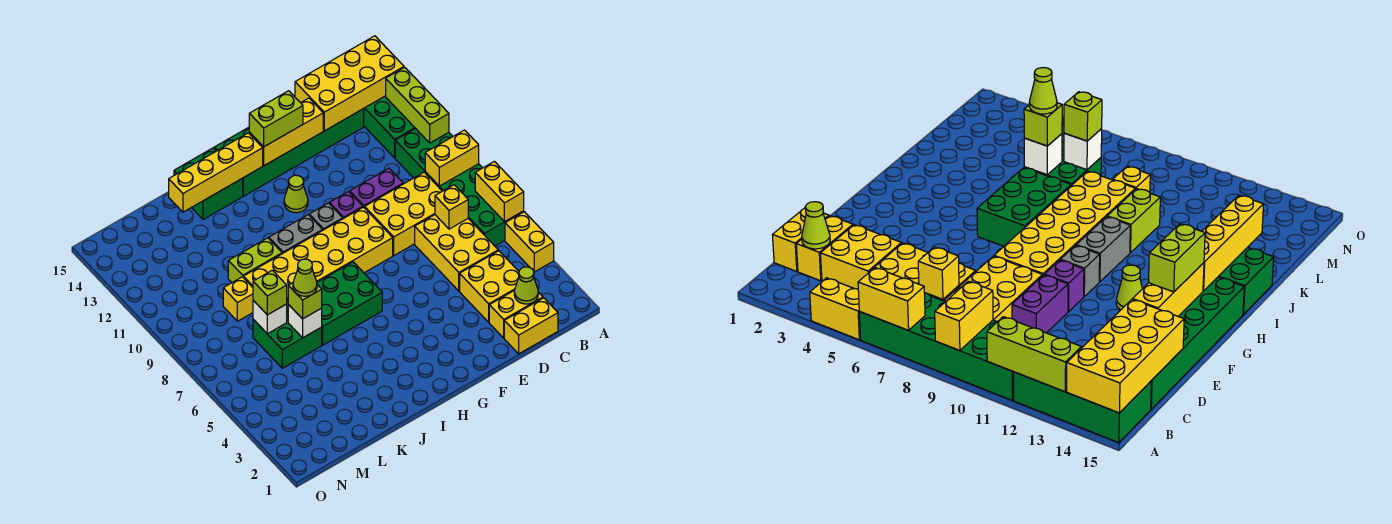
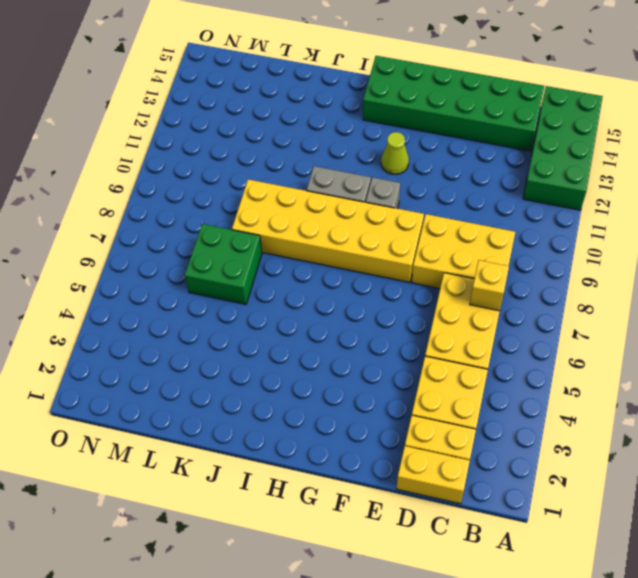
none -> yellow 1x2 brick [505,212,554,272]
none -> green 2x6 brick [395,129,524,246]
none -> purple 1x2 brick [350,168,403,208]
none -> purple 1x1 brick [329,191,363,219]

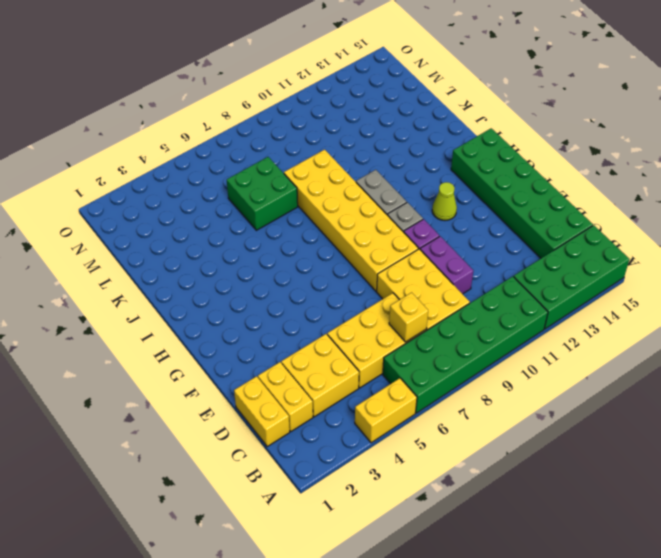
none -> green 2x3 brick [317,262,382,345]
none -> green 2x2 brick [174,148,243,220]
none -> lime 1x2 brick [228,238,282,282]
none -> yellow 1x1 brick [223,277,253,321]

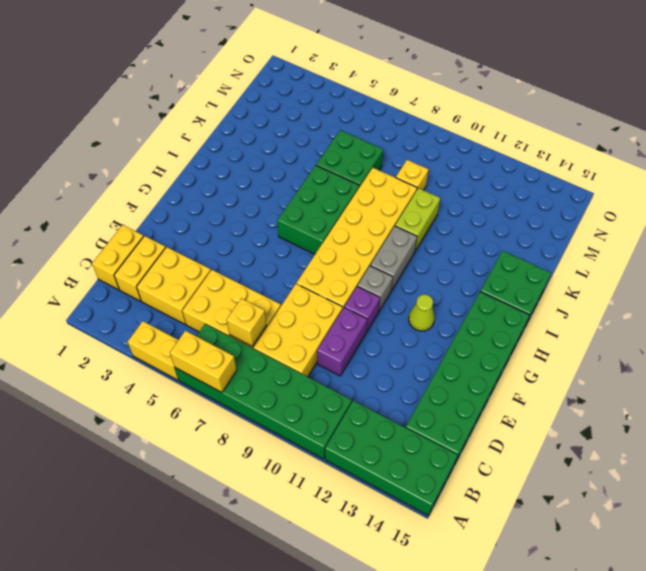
none -> yellow 1x2 brick [425,130,479,186]
none -> lime 1x3 brick [386,67,449,143]
none -> yellow 2x4 brick [295,36,404,131]
none -> lime 1x1 cone [514,267,538,304]

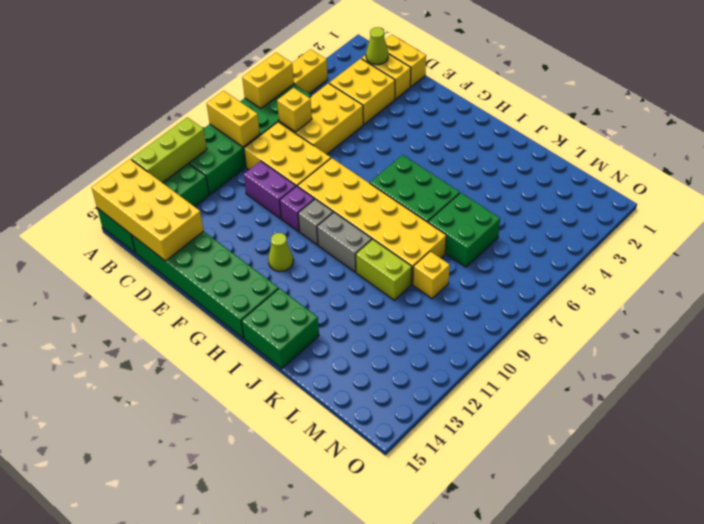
none -> yellow 1x3 brick [249,98,323,166]
none -> yellow 1x4 brick [169,133,263,212]
none -> white 1x1 brick [288,305,322,338]
none -> white 1x1 brick [253,301,287,334]

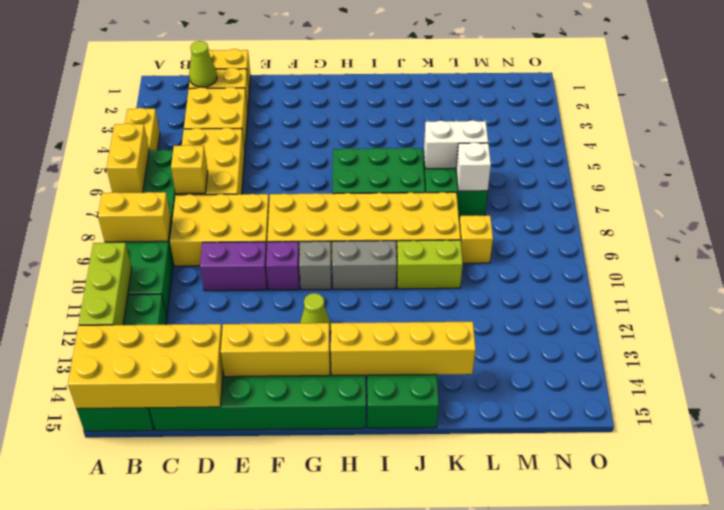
white 1x2 brick [424,120,488,169] -> white 1x1 brick [288,305,322,338]
none -> lime 1x2 brick [249,91,303,147]
none -> lime 1x1 brick [288,283,322,319]
none -> lime 1x1 brick [253,270,287,315]
none -> lime 1x1 cone [293,259,317,296]

